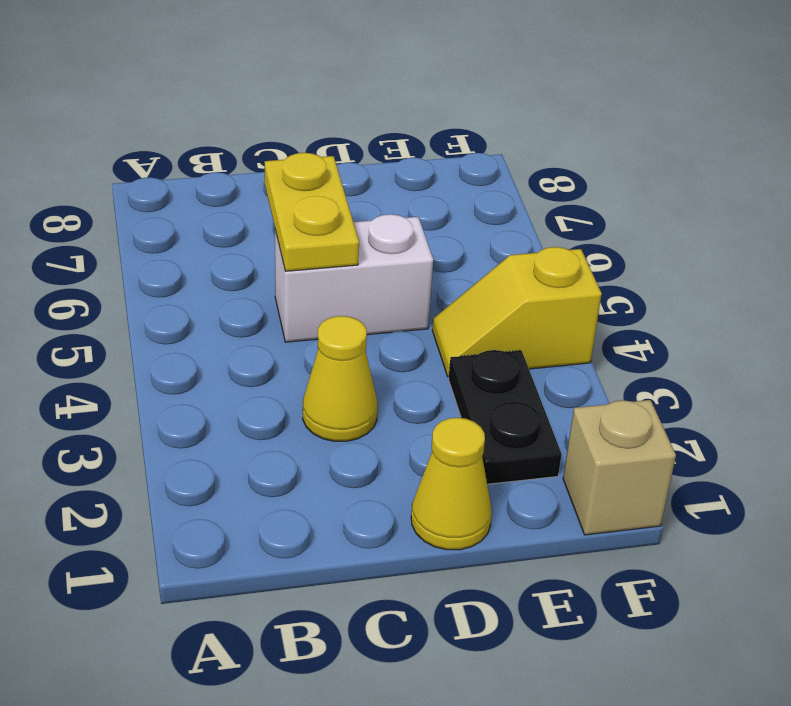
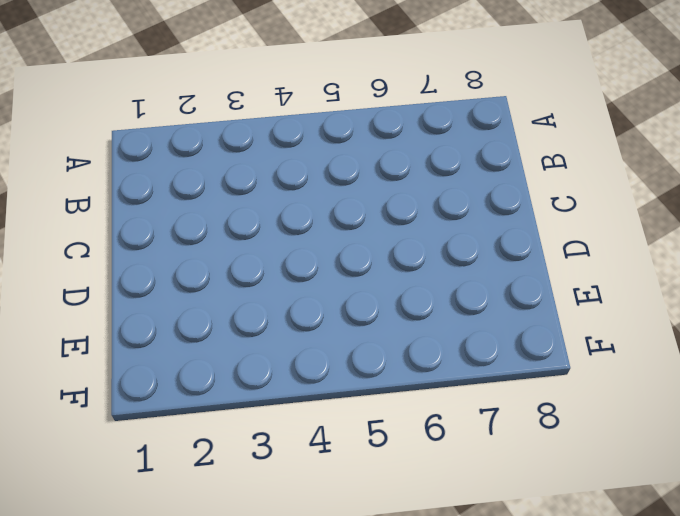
none -> yellow 1x1 cone [303,316,377,441]
none -> white 1x2 brick [275,214,433,342]

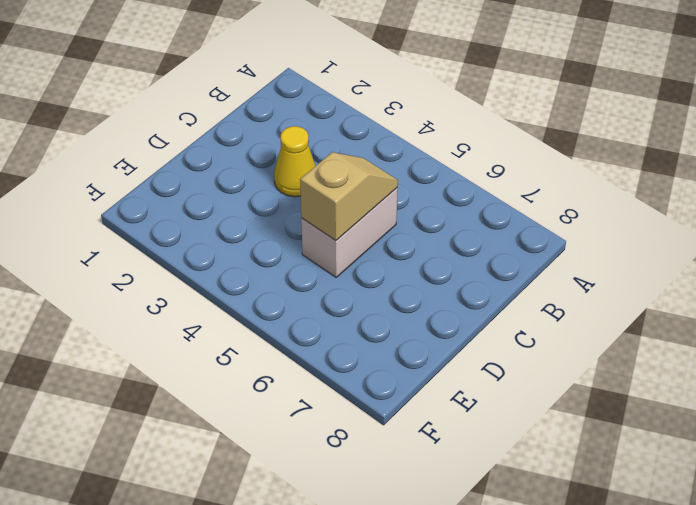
tan 1x2 slope [300,152,398,241] -> yellow 1x2 plate [265,153,359,271]
none -> yellow 1x1 cone [411,418,492,550]
none -> black 1x2 plate [449,350,562,484]

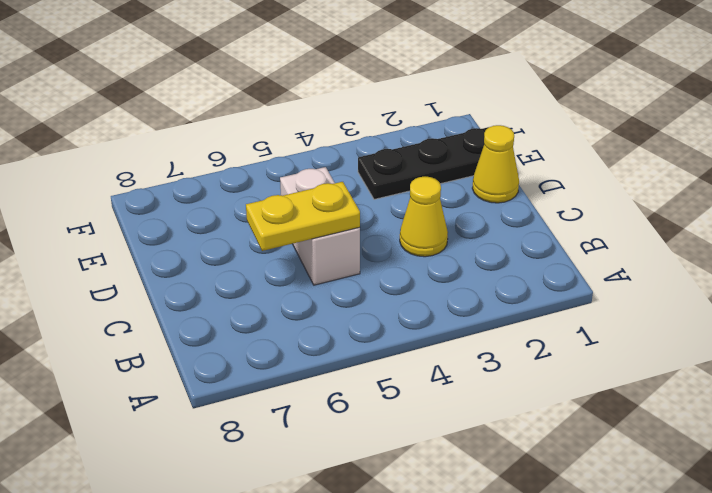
black 1x3 plate [358,127,489,199] -> black 1x2 plate [449,350,562,484]
none -> yellow 1x2 slope [432,247,602,377]
none -> tan 1x1 brick [563,400,676,535]

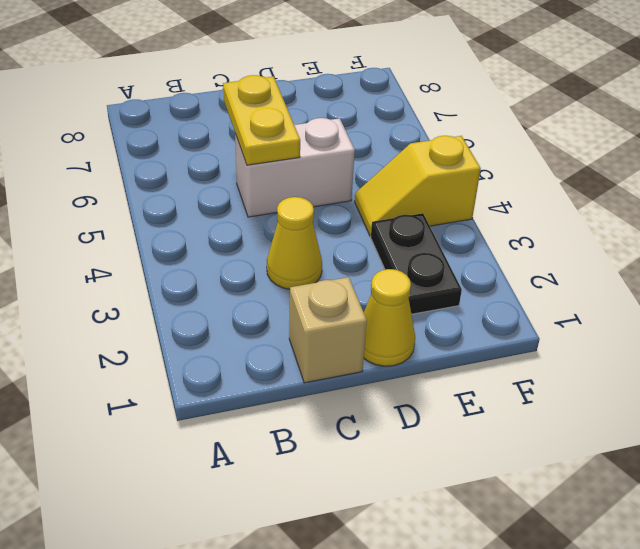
tan 1x1 brick [289,277,367,383] -> tan 1x1 brick moved to [563,400,676,535]

